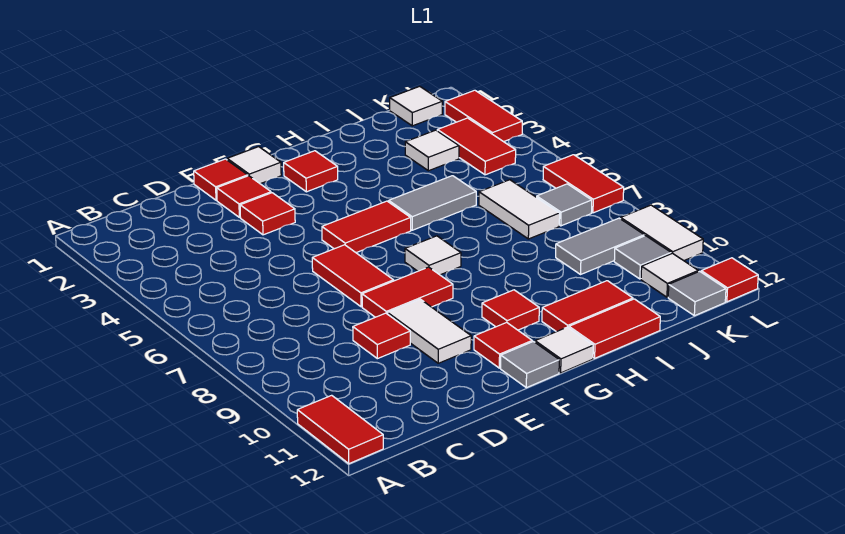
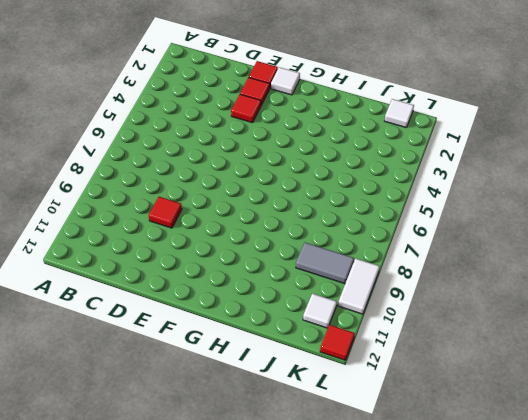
none -> red 1x2 tile [297,395,383,464]
none -> red 1x2 tile [312,245,394,307]
none -> red 1x2 tile [362,267,453,317]
none -> white 1x2 tile [388,299,471,363]

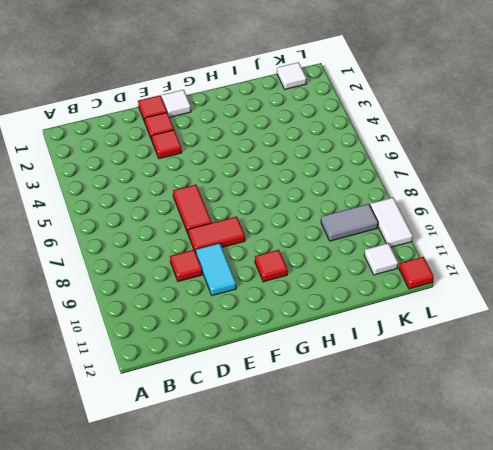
cyan 1x2 tile [196,243,236,296] -> white 1x2 tile [388,299,471,363]
none -> red 1x2 tile [297,395,383,464]
none -> red 1x2 tile [322,201,411,253]
none -> red 1x1 tile [474,322,532,368]
none -> grey 1x1 tile [501,342,559,388]

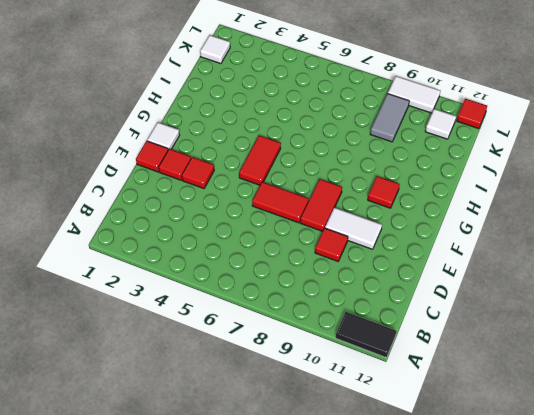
black 1x2 tile [336,312,396,358] -> red 1x2 tile [297,395,383,464]
none -> red 1x1 tile [474,322,532,368]
none -> grey 1x1 tile [501,342,559,388]
none -> red 1x1 tile [284,151,338,192]
none -> white 1x1 tile [405,236,461,275]

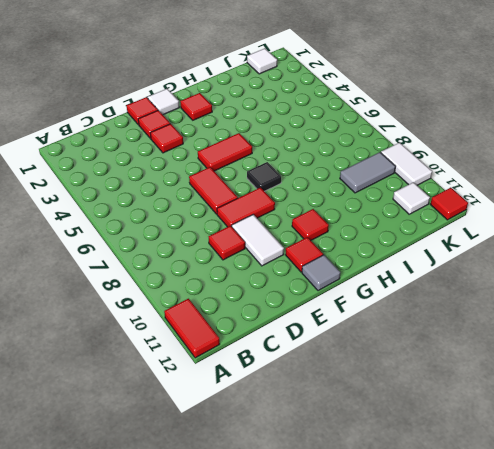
black 1x1 tile [247,162,281,191] -> white 1x1 tile [405,236,461,275]
none -> white 1x1 tile [535,327,593,373]
none -> grey 1x2 tile [389,176,476,230]
none -> red 1x2 tile [542,281,633,332]
none -> red 1x2 tile [569,299,660,358]

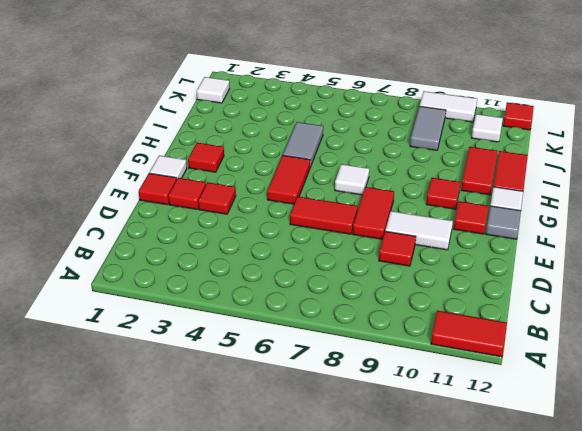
none -> white 1x1 tile [405,130,459,171]
none -> white 1x2 tile [479,180,560,239]
none -> red 1x2 tile [437,118,516,175]
none -> grey 1x1 tile [537,184,592,226]

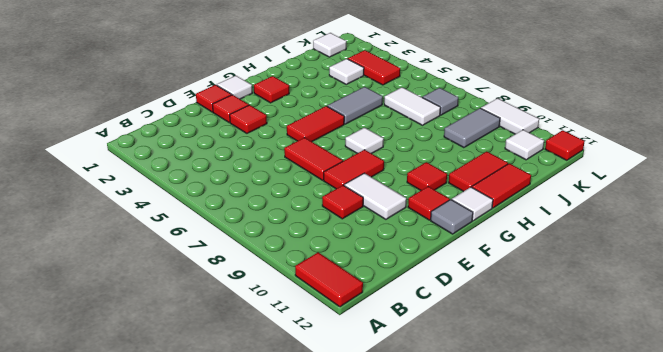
none -> grey 1x1 tile [614,236,671,279]
none -> grey 1x1 tile [668,271,726,316]
none -> red 1x2 tile [445,90,522,142]
none -> red 1x2 tile [543,155,624,213]

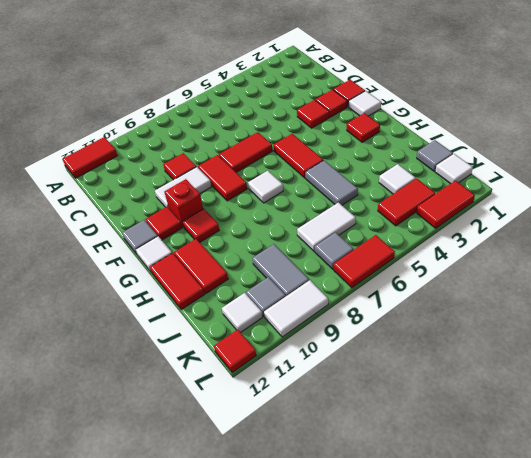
red 1x1 brick [164,179,203,227] -> none
grey 1x1 tile [417,140,453,171] -> grey 1x1 tile moved to [668,271,726,316]

